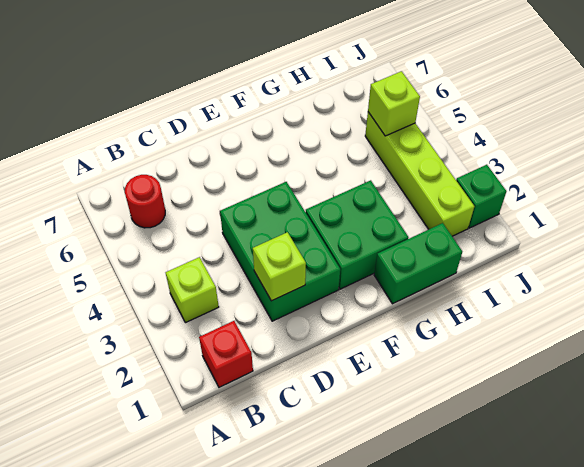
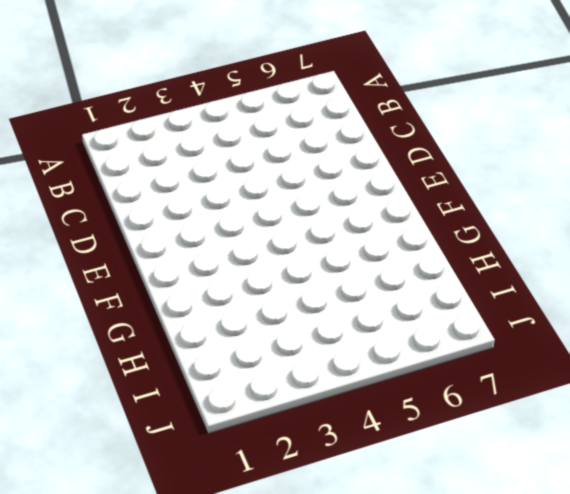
none -> red 1x1 brick [199,321,253,387]
none -> lime 1x1 brick [166,257,219,323]

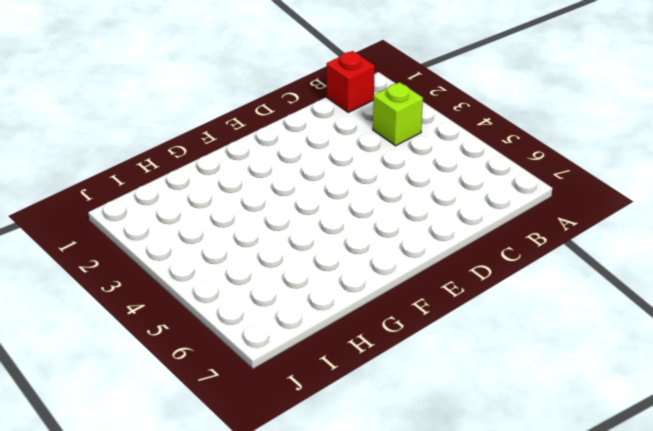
none -> red 1x1 round brick [125,175,165,228]
none -> green 2x3 brick [220,182,340,321]

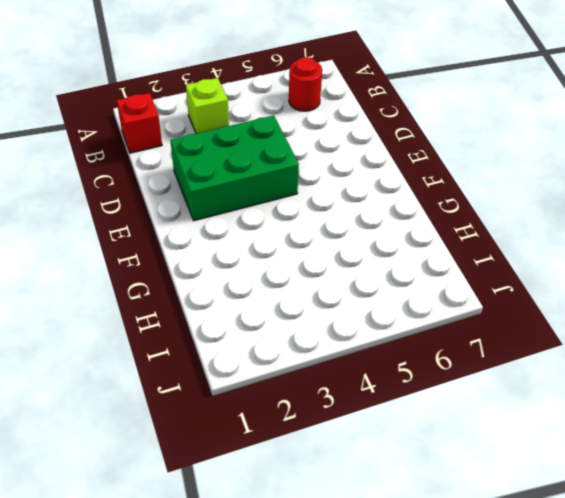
none -> green 2x2 brick [306,180,409,289]
none -> green 1x2 brick [374,223,462,304]

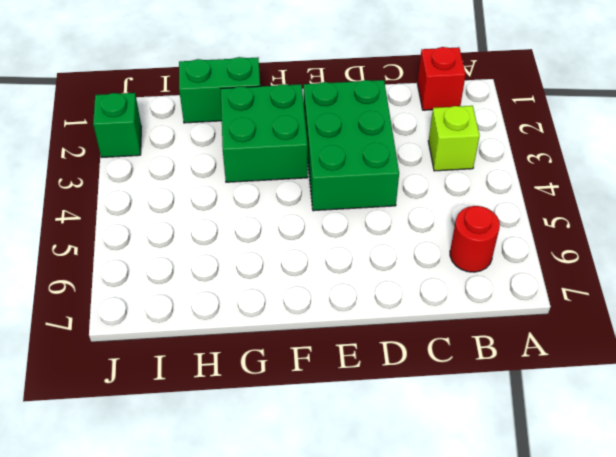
none -> lime 1x4 brick [365,112,474,236]
none -> lime 1x1 brick [253,232,306,301]

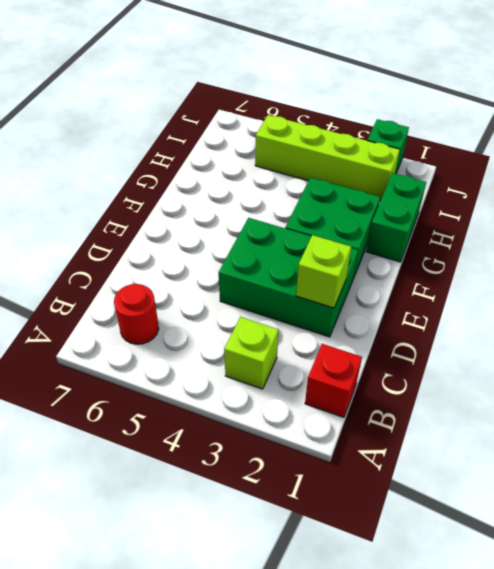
none -> lime 1x1 brick [368,71,420,136]

